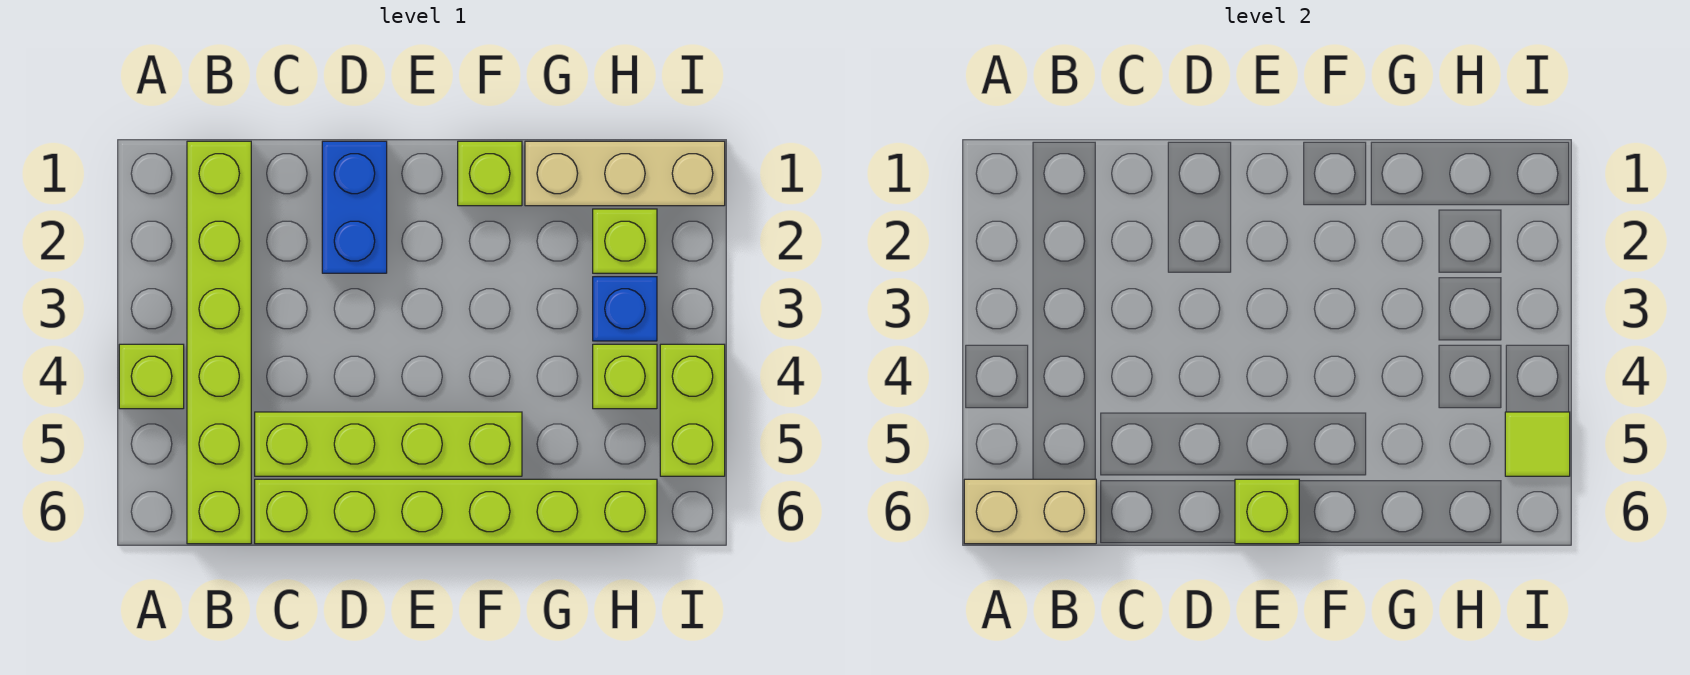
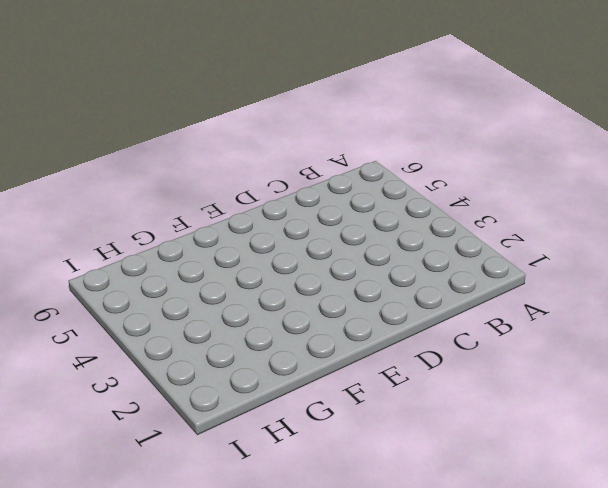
none -> lime 1x1 brick [119,344,184,409]
none -> lime 1x6 brick [187,141,251,544]
none -> lime 1x4 brick [255,412,522,476]

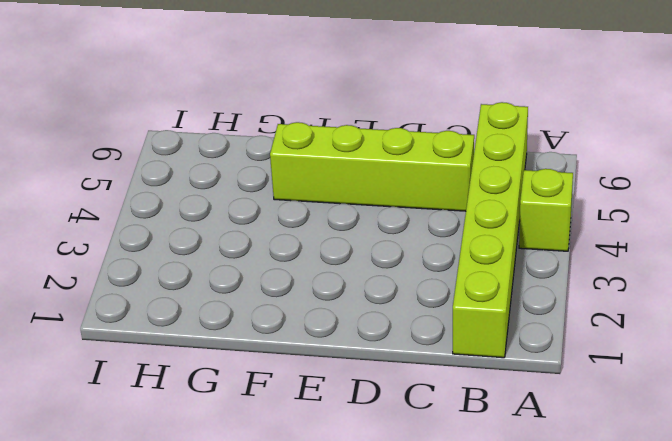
none -> lime 1x6 brick [255,479,657,544]
none -> blue 1x2 brick [322,141,387,273]
none -> lime 1x1 brick [458,141,522,206]

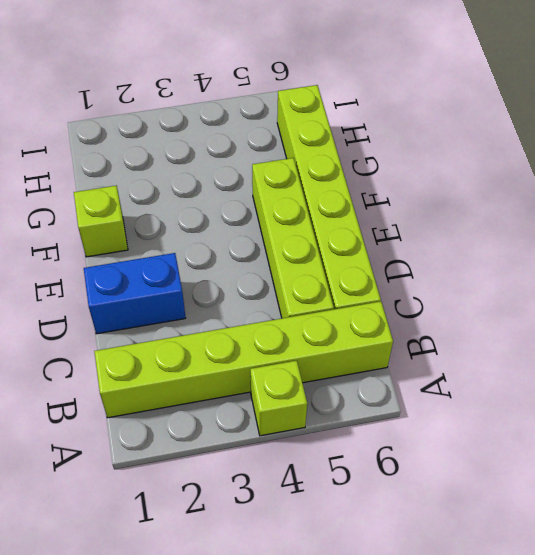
none -> tan 1x3 brick [525,141,725,206]
none -> lime 1x1 brick [593,209,657,273]
none -> blue 1x1 brick [593,277,657,341]

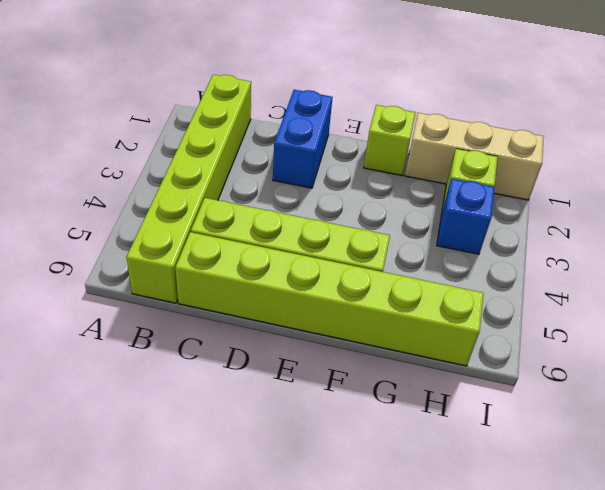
none -> lime 1x1 brick [119,344,184,409]
none -> lime 1x1 brick [593,344,657,409]
none -> lime 1x2 brick [660,344,725,476]

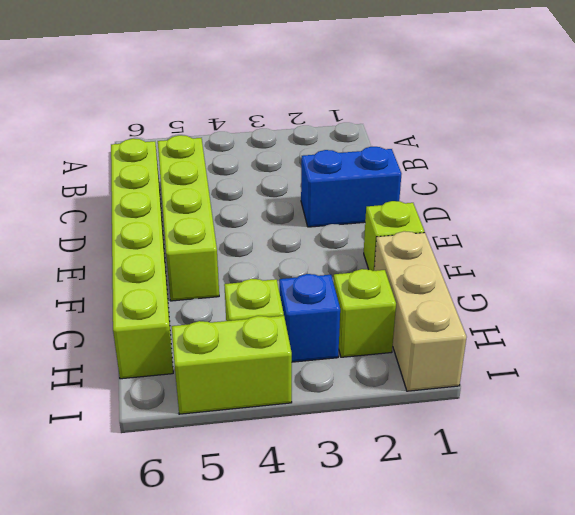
none -> lime 1x1 brick [119,344,184,409]
none -> lime 1x6 brick [187,141,251,544]
none -> tan 1x2 brick [964,479,1096,544]

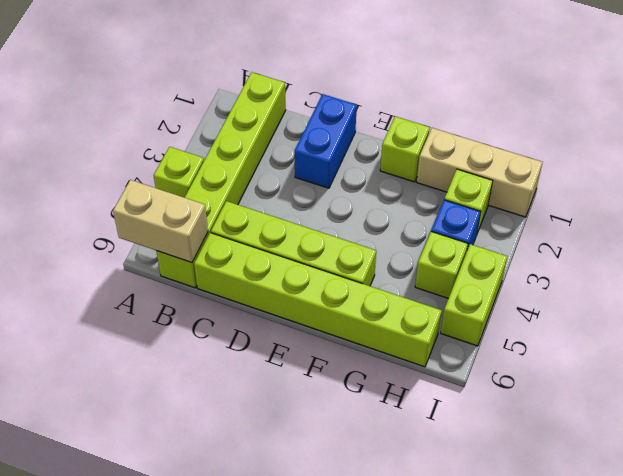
none -> lime 1x1 brick [1235,479,1299,544]
none -> lime 1x1 tile [1505,412,1570,476]

